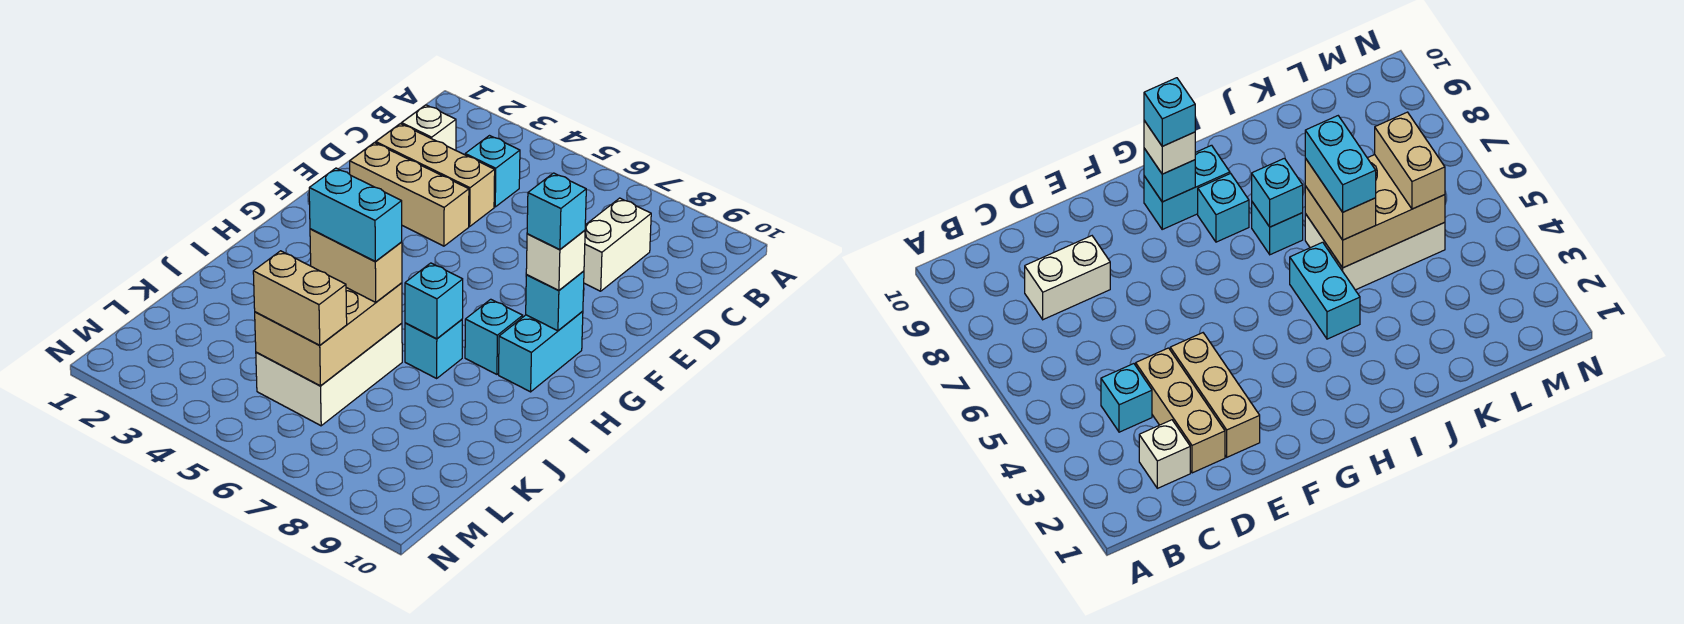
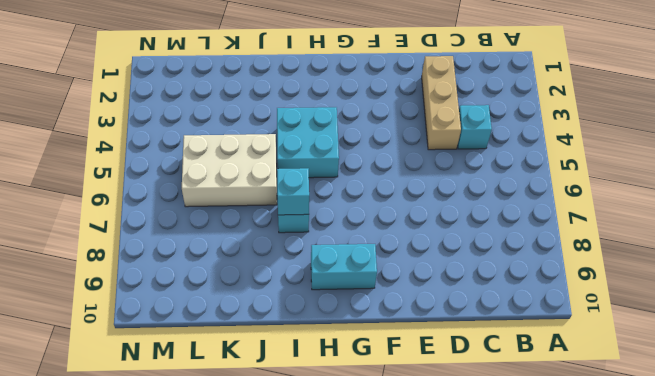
cyan 2x2 brick [277,107,339,178] -> cyan 1x2 brick [1290,242,1360,339]
none -> white 1x1 brick [402,105,456,150]
none -> white 1x2 brick [584,198,651,291]
none -> tan 1x3 brick [350,143,469,246]

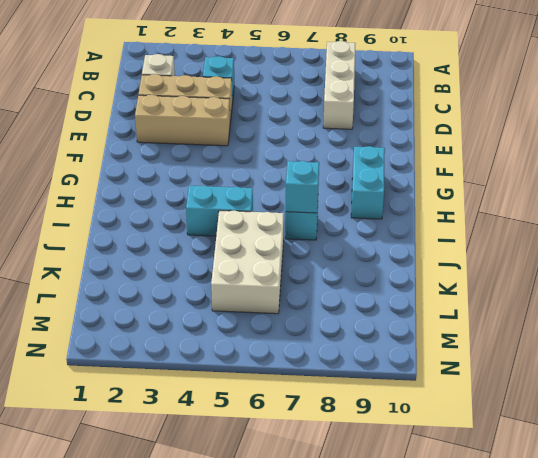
white 1x3 brick [323,41,356,129] -> white 1x2 brick [584,198,651,291]
none -> cyan 1x1 brick [465,299,523,374]
none -> cyan 1x1 brick [526,271,584,331]
none -> tan 2x3 brick [255,283,402,386]

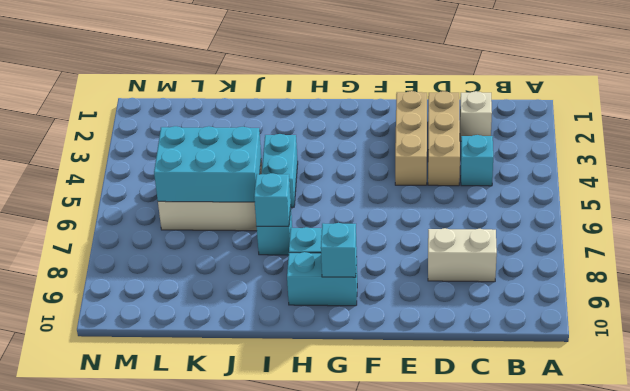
cyan 2x3 brick [154,126,261,202] -> tan 2x3 brick [255,283,402,386]
none -> white 1x1 brick [526,230,585,291]
none -> tan 1x2 brick [310,229,402,302]
none -> tan 1x2 brick [253,251,347,345]

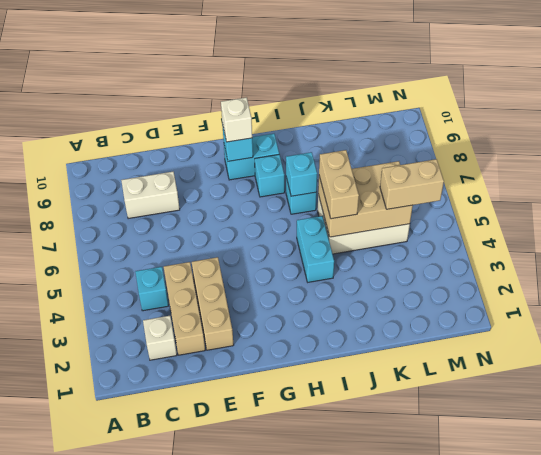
tan 1x2 brick [380,159,444,209] -> tan 1x2 brick turned to [253,251,347,345]
none -> cyan 1x1 brick [527,173,586,250]
none -> cyan 1x2 brick [309,168,402,262]

